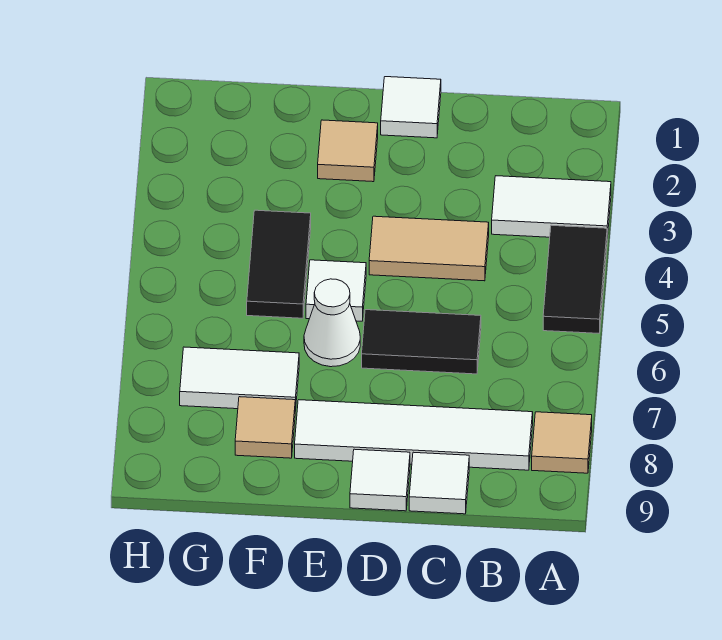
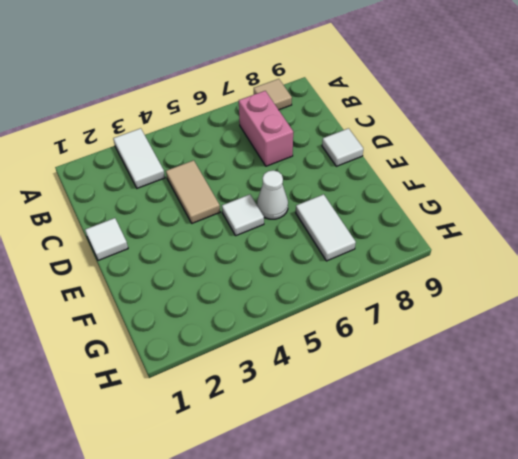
pink 1x2 brick [239,91,293,166] -> none
none -> black 1x2 tile [543,225,607,333]
none -> white 1x4 tile [295,400,533,470]
none -> black 1x2 tile [362,310,481,374]

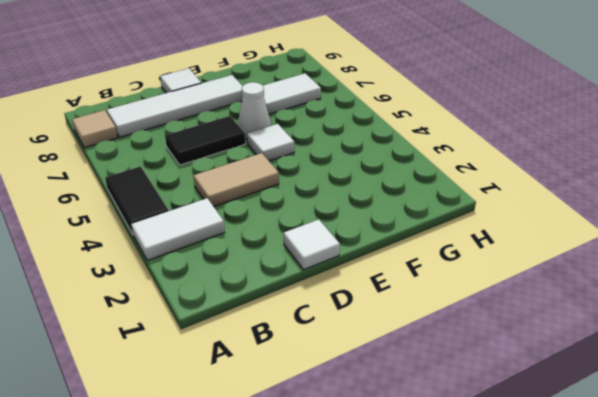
none -> white 1x1 tile [409,452,469,514]
none -> tan 1x1 tile [318,120,378,182]
none -> black 1x2 tile [247,210,311,318]

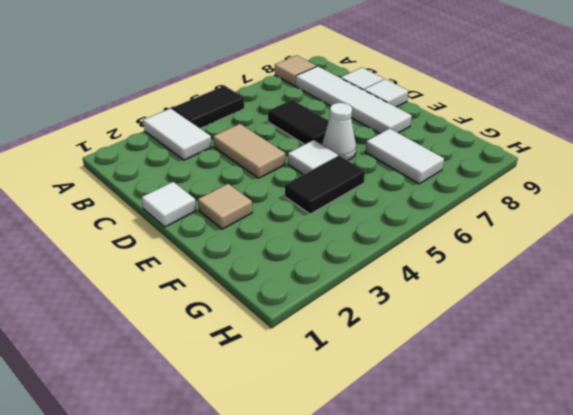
none -> tan 1x1 tile [235,397,295,458]

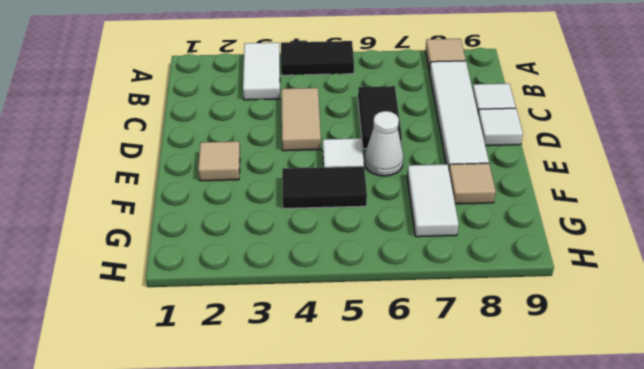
none -> white 1x1 tile [381,77,441,138]

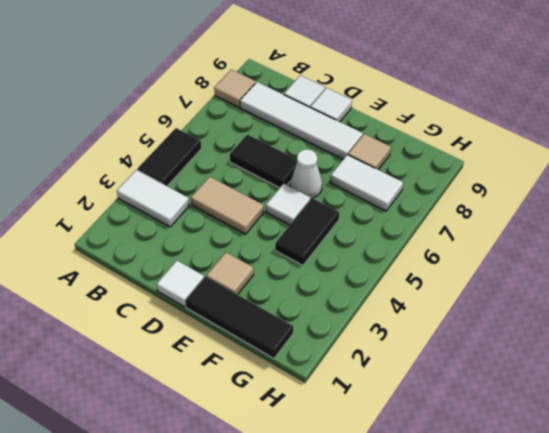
black 1x3 tile [185,277,293,358] -> none

